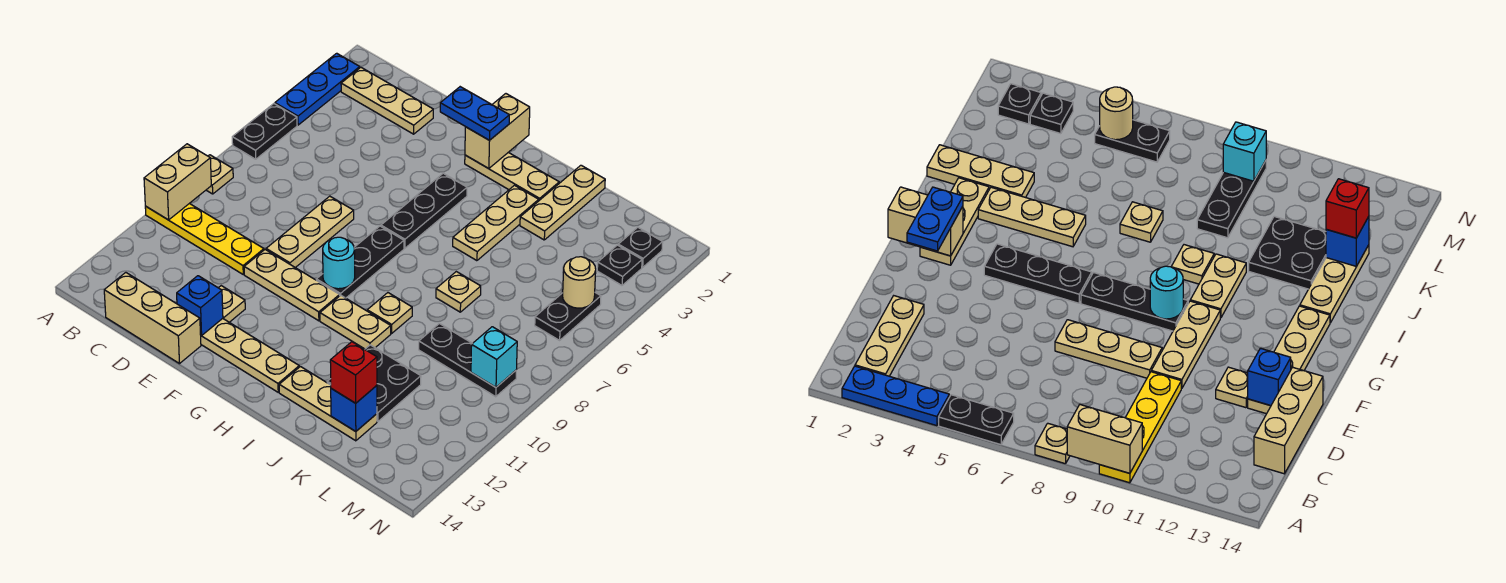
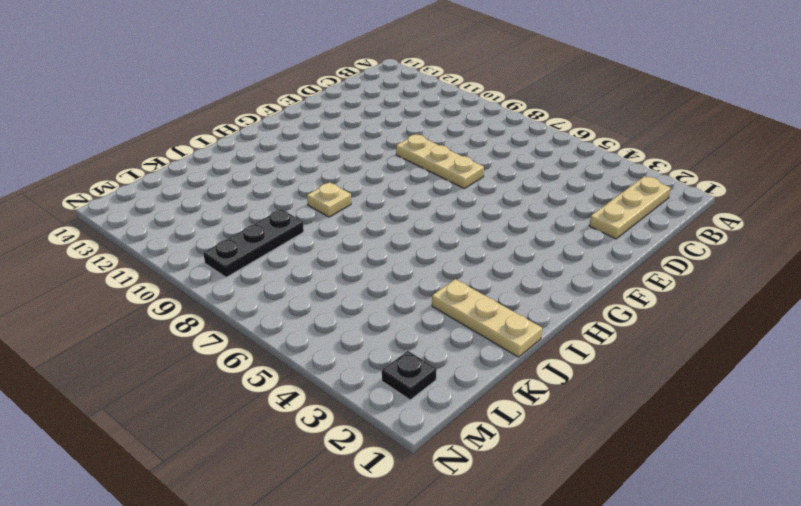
none -> blue 1x3 plate [275,53,360,125]
none -> black 1x2 plate [232,104,297,159]
none -> tan 1x1 plate [207,155,233,194]
none -> yellow 1x4 plate [145,203,264,274]

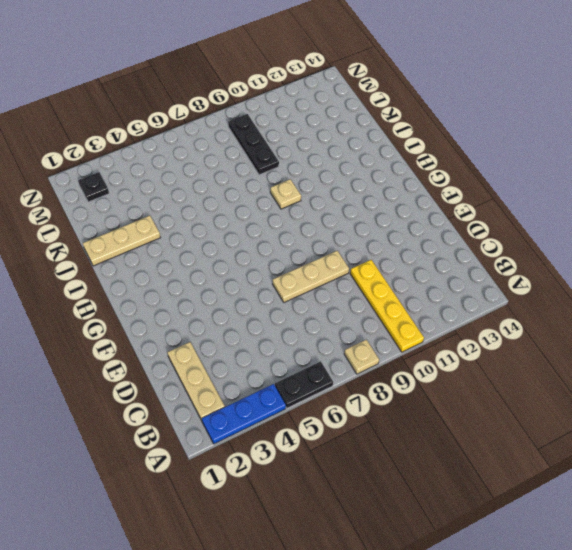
none -> tan 1x3 brick [104,273,201,364]
none -> tan 1x3 plate [244,250,340,321]
none -> tan 1x1 plate [219,286,245,322]
none -> tan 1x4 plate [201,319,299,392]

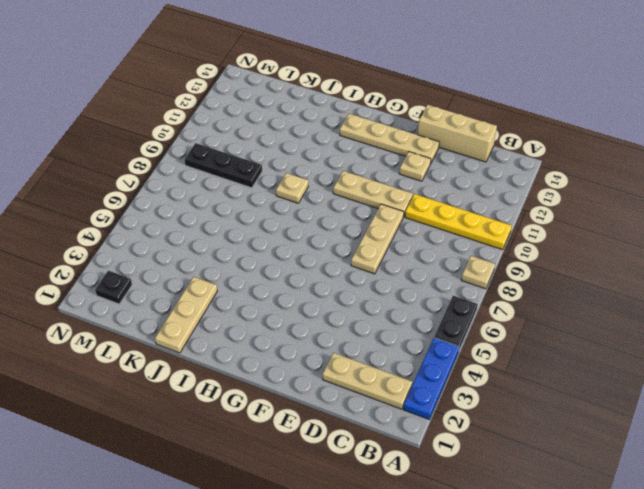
none -> tan 1x3 plate [465,152,559,200]
none -> black 1x3 plate [381,173,467,248]
none -> black 1x3 plate [316,226,404,298]
none -> tan 1x2 plate [320,295,391,349]

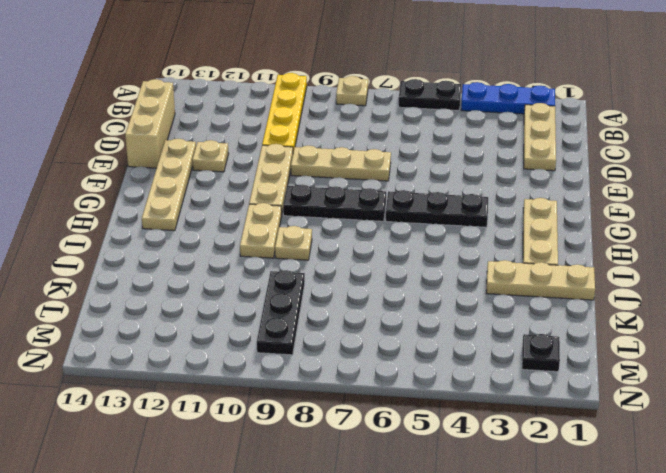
none -> tan 1x3 plate [453,185,539,261]
none -> tan 1x3 plate [279,367,377,441]
none -> tan 1x1 plate [436,272,481,312]
none -> black 2x2 plate [327,345,421,421]

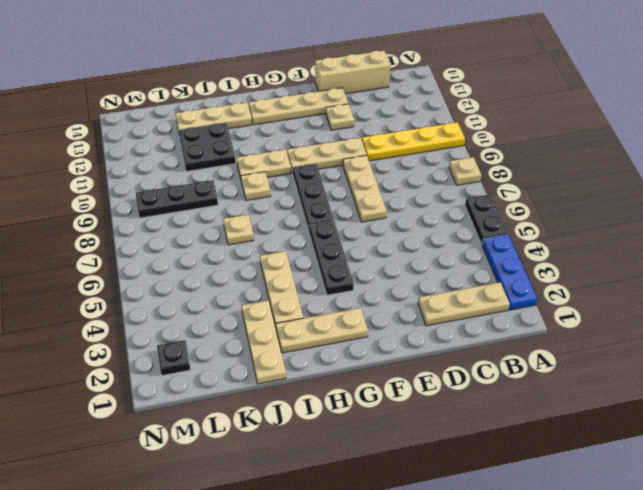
none -> black 1x1 plate [597,245,642,285]
none -> black 1x2 plate [535,293,601,340]
none -> tan 1x2 brick [144,144,211,220]
none -> blue 1x1 brick [177,276,223,336]

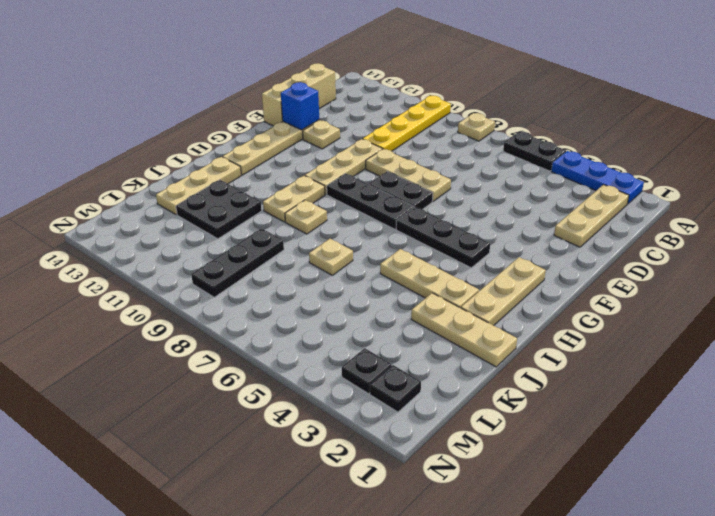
black 1x2 plate [369,171,433,209] -> black 1x2 plate moved to [535,293,601,340]
none -> tan 1x2 brick [144,144,211,220]
none -> tan 1x2 brick [465,94,530,169]
none -> cyan 1x1 round brick [323,237,355,289]
none -> blue 1x1 brick [331,386,377,432]

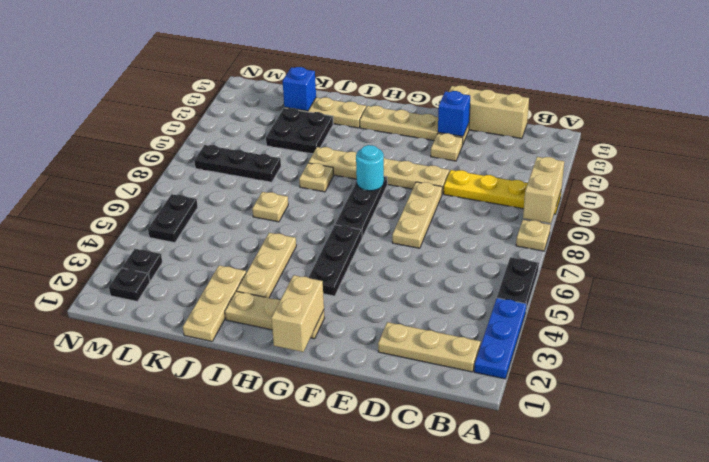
none -> tan 1x1 round brick [563,257,596,308]
none -> cyan 1x1 brick [471,327,517,387]
none -> blue 1x2 plate [440,87,509,140]
none -> red 1x1 brick [330,342,377,403]

